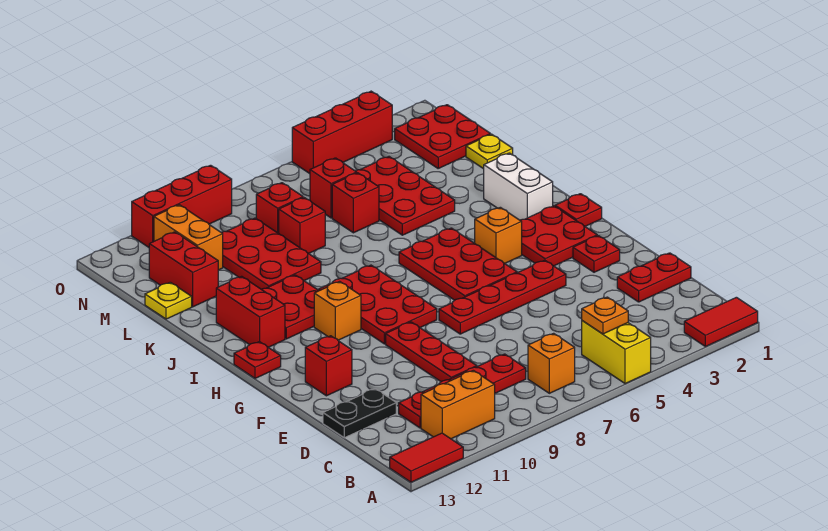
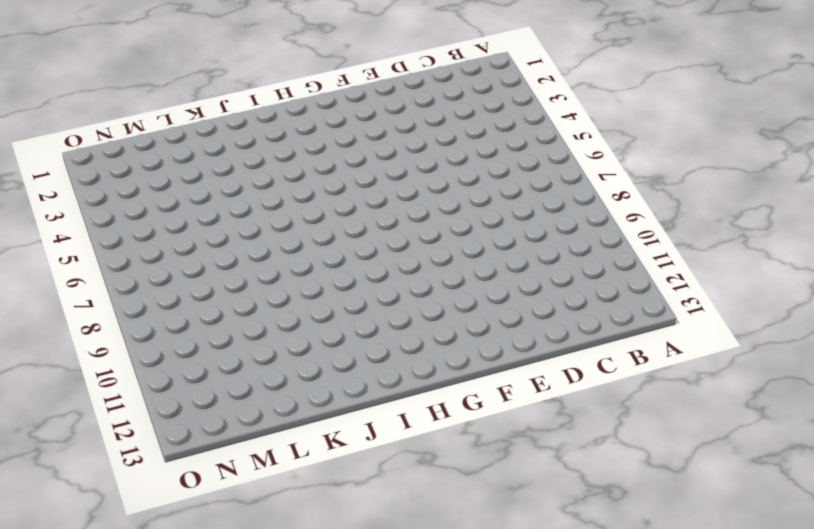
none -> red 1x2 tile [684,297,758,347]
none -> yellow 1x2 brick [582,321,651,384]
none -> red 1x2 tile [390,433,463,482]
none -> orange 1x1 brick [528,333,575,393]

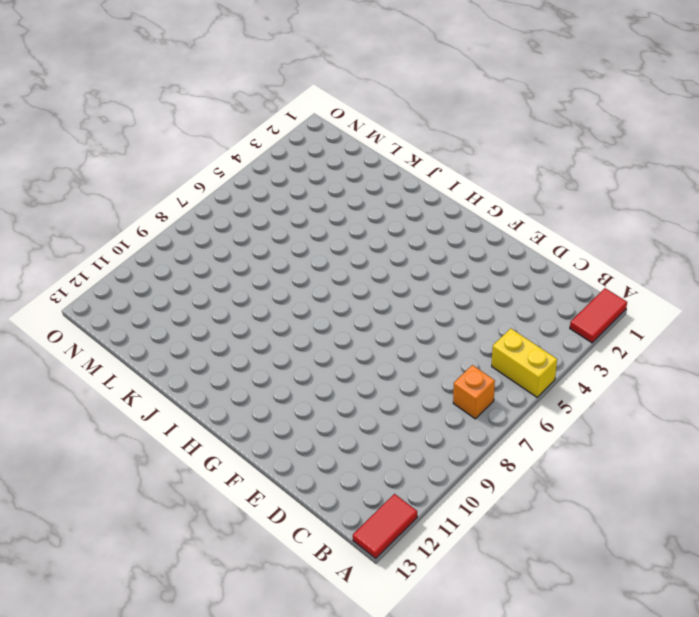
none -> orange 1x2 brick [421,370,495,439]
none -> red 1x4 plate [399,354,526,428]
none -> red 1x2 plate [617,253,691,302]
none -> red 1x3 plate [386,322,477,382]

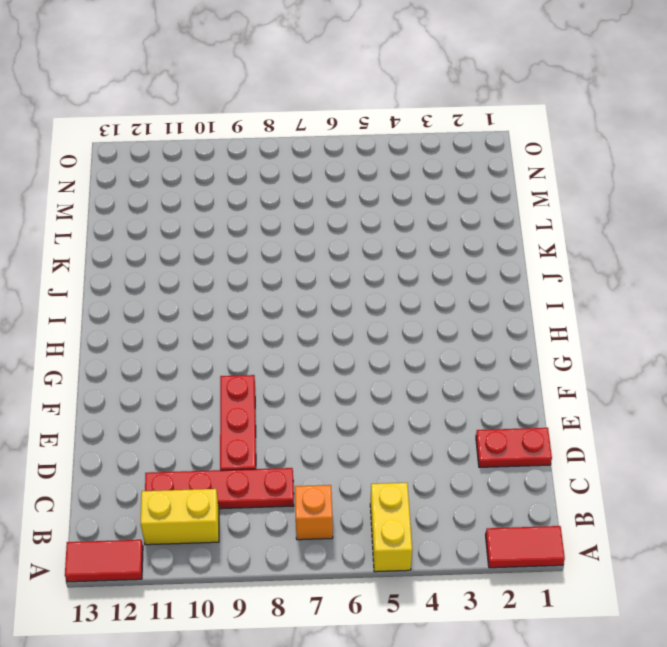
yellow 1x2 brick [141,489,219,545] -> orange 1x2 brick [421,370,495,439]
none -> black 1x2 plate [323,389,396,438]
none -> red 1x1 plate [573,236,620,272]
none -> red 1x4 plate [439,260,566,334]
none -> red 1x1 brick [305,336,352,396]

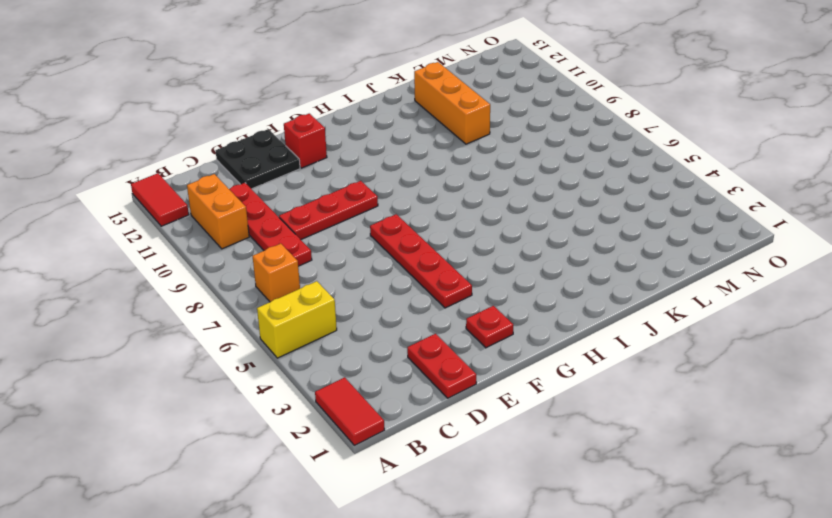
black 2x2 plate [216,129,300,189] -> black 1x2 plate [323,389,396,438]
orange 1x3 brick [414,62,490,144] -> red 2x3 plate [221,218,321,289]
none -> red 2x2 plate [520,206,597,266]
none -> red 2x3 plate [399,228,517,300]
none -> red 2x3 plate [319,265,437,344]
none -> red 1x1 plate [555,194,602,226]

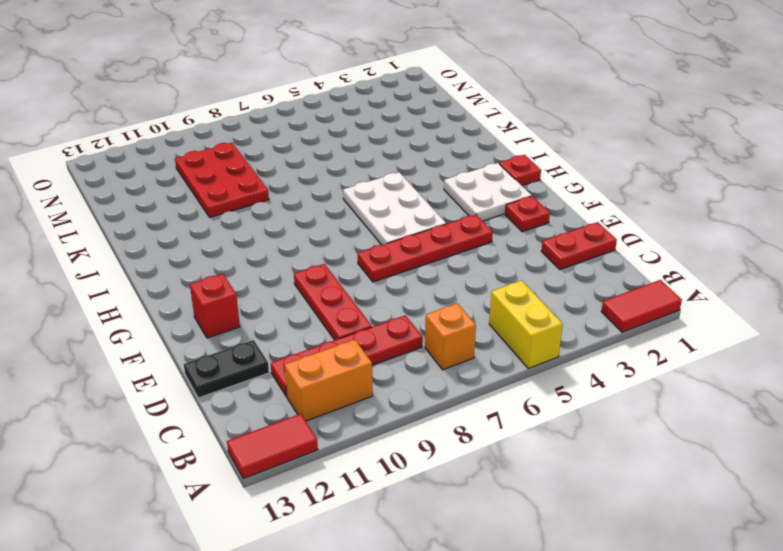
white 2x2 plate [444,163,532,221] -> red 2x2 plate [520,206,597,266]
white 2x3 plate [343,172,446,245] -> red 2x3 plate [399,228,517,300]
none -> red 2x3 plate [319,265,437,344]
none -> orange 1x1 brick [475,207,522,263]
none -> orange 1x1 brick [314,281,361,340]
none -> red 1x1 plate [234,342,281,378]

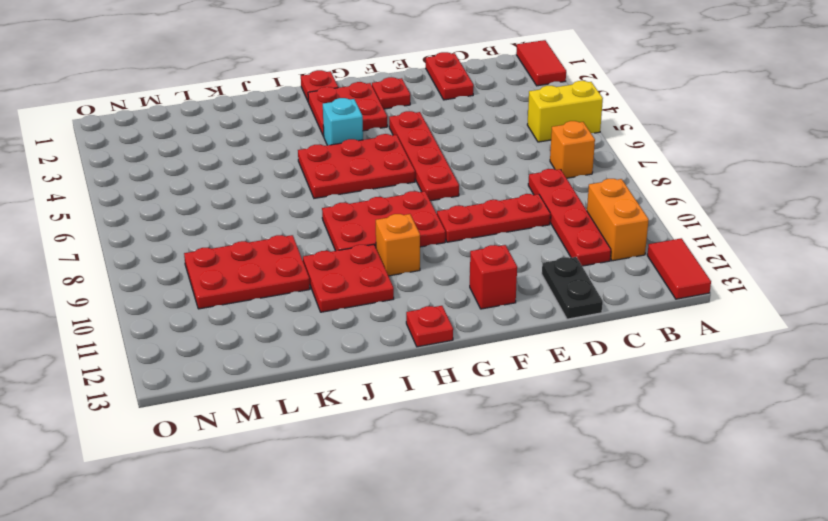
cyan 1x1 brick [323,98,363,145] -> orange 1x1 brick [475,207,522,263]
none -> white 1x2 brick [484,153,553,220]
none -> red 1x2 brick [216,276,285,347]
none -> red 2x3 plate [355,157,455,235]
none -> yellow 1x1 plate [466,134,513,169]

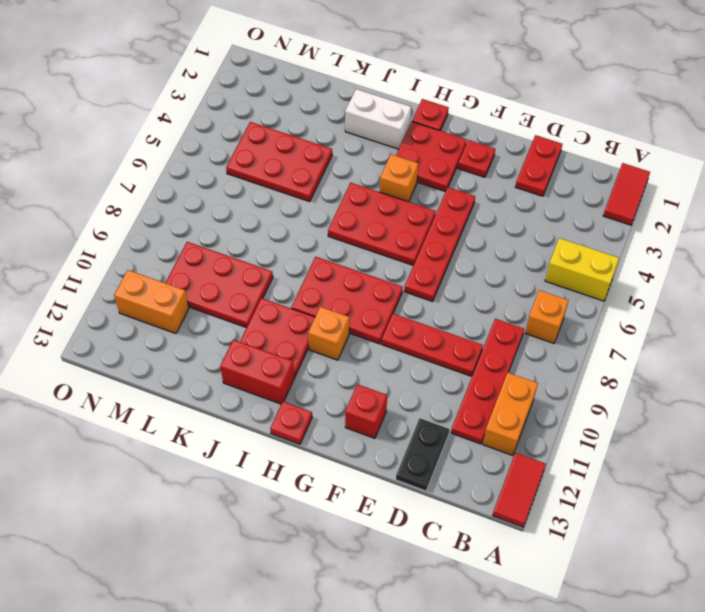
none -> yellow 1x1 plate [466,134,513,169]
none -> red 1x1 brick [332,173,379,233]
none -> red 1x1 brick [279,198,325,254]
none -> red 1x2 brick [149,232,218,307]

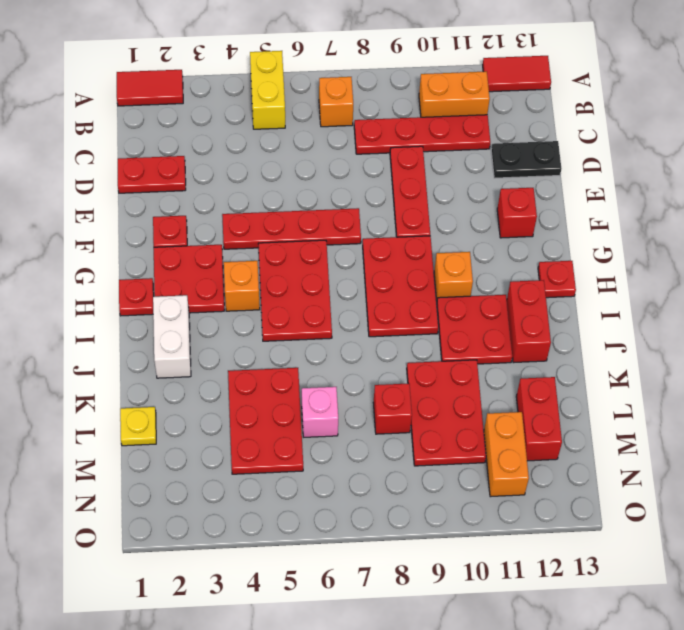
pink 1x1 brick [302,387,338,437] -> red 1x1 brick [332,173,379,233]
none -> yellow 1x1 plate [145,282,192,319]
none -> red 2x2 plate [395,105,490,168]
none -> red 1x1 brick [310,158,357,218]
none -> red 1x1 brick [256,183,303,233]

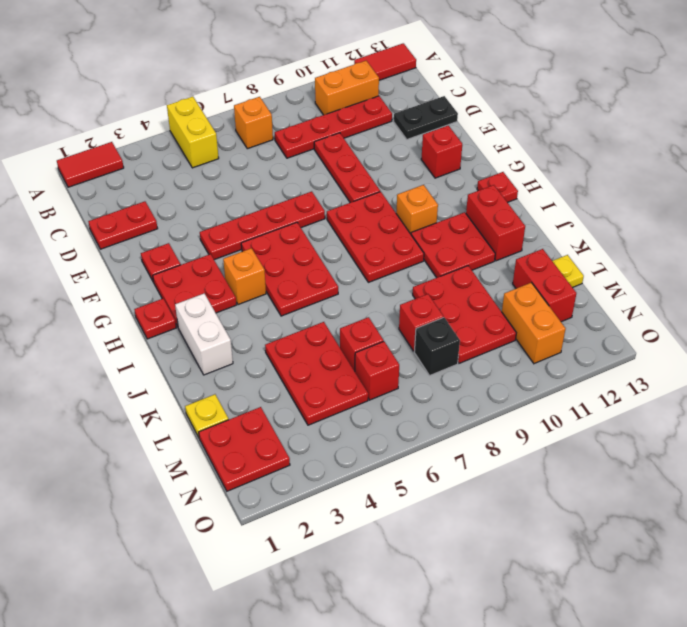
black 1x1 brick [414,317,460,375] -> red 1x1 brick [256,183,303,233]
none -> red 1x3 brick [292,91,392,174]
none -> red 1x3 brick [132,165,232,247]
none -> orange 1x1 plate [582,297,628,334]

